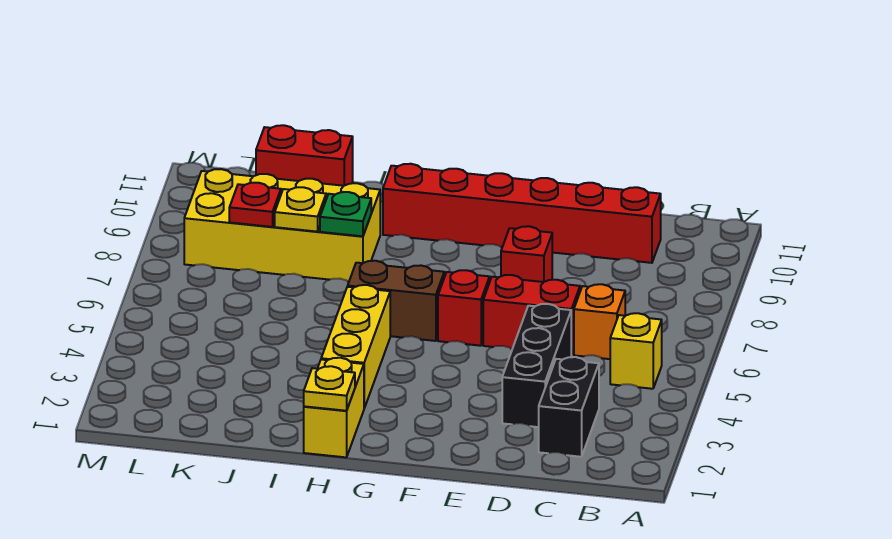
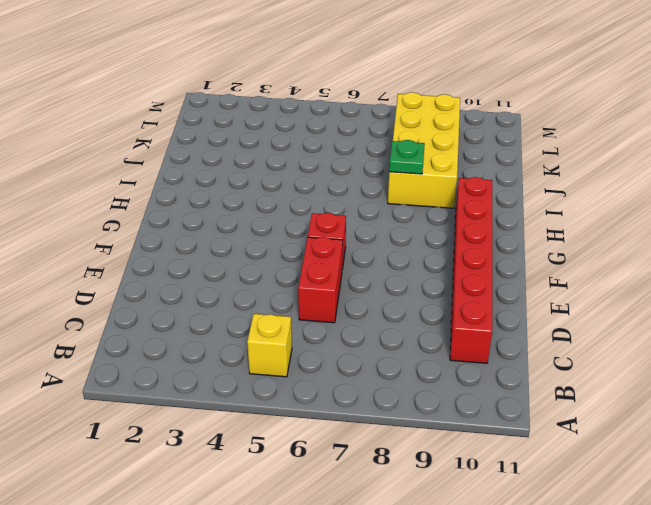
none -> black 1x2 brick [539,357,599,457]
none -> orange 1x1 brick [574,284,625,359]
none -> black 1x3 brick [502,304,571,427]

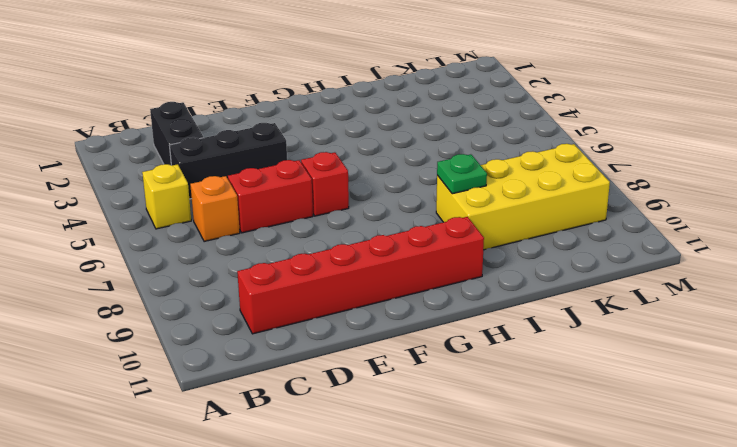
black 1x3 brick [170,123,287,199] -> black 1x3 brick turned to [502,304,571,427]
none -> red 1x1 brick [501,226,552,282]
none -> brown 1x2 brick [348,261,444,341]
none -> yellow 1x2 brick [304,358,364,457]

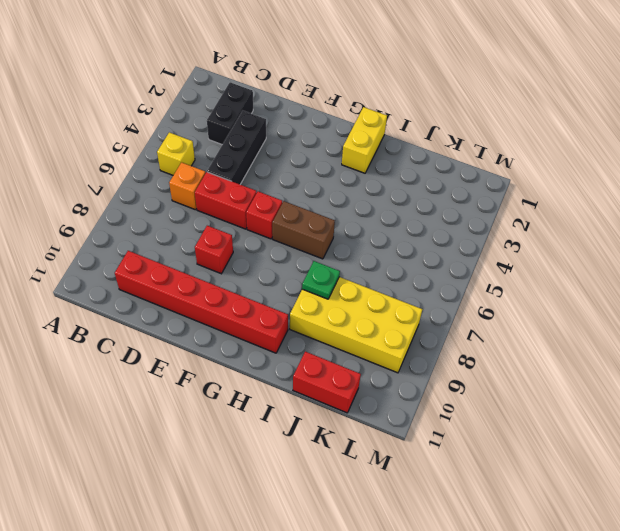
none -> yellow 1x3 brick [321,285,390,408]
none -> yellow 1x1 plate [304,366,355,411]
none -> yellow 1x1 plate [275,187,326,232]

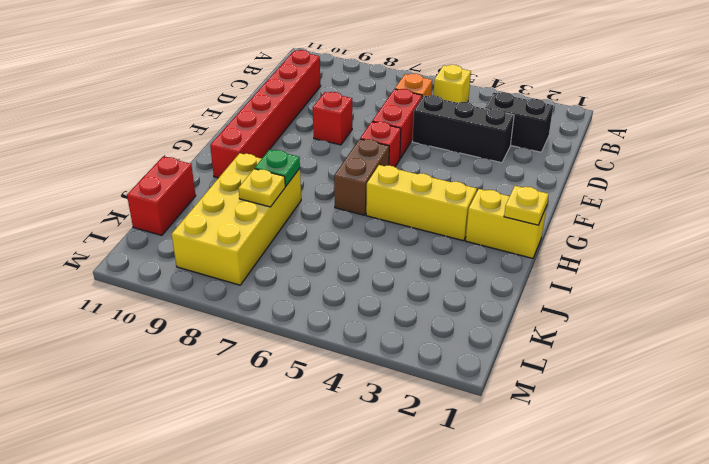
none -> red 1x1 plate [229,183,281,227]

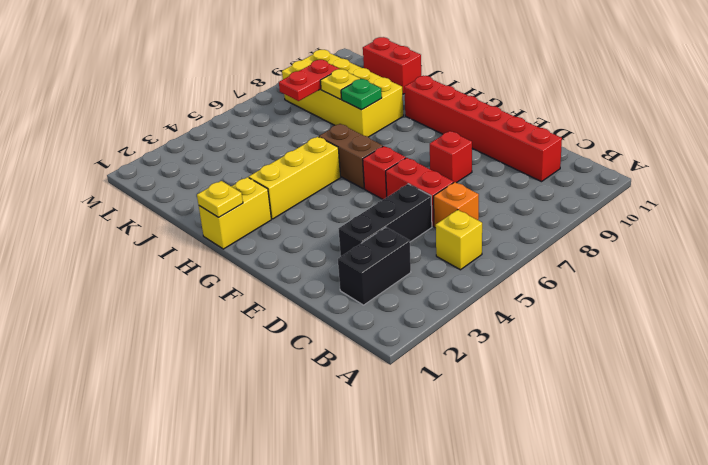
red 1x2 plate [279,60,339,101] -> red 1x1 plate [229,183,281,227]

